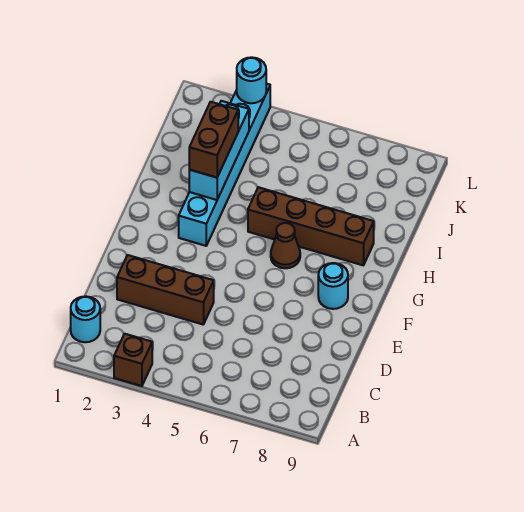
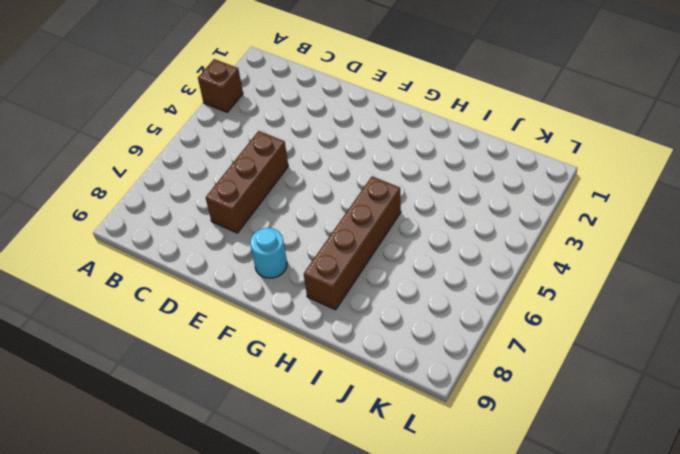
brown 1x3 brick [206,131,288,233] -> brown 1x3 brick moved to [117,255,214,324]
none -> cyan 1x1 round brick [71,296,100,342]
none -> cyan 1x6 brick [179,84,270,246]

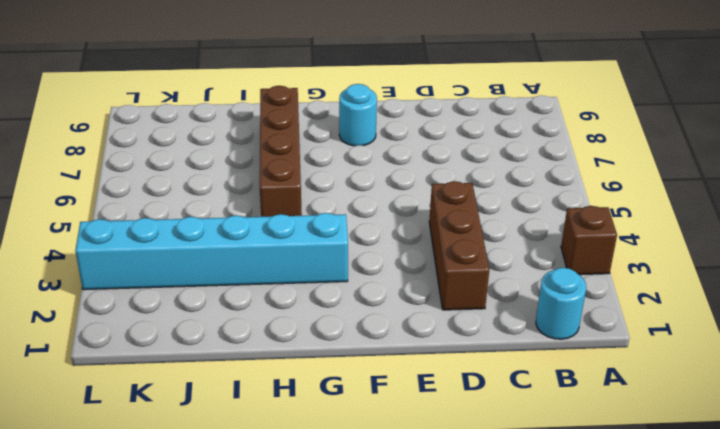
none -> brown 1x1 cone [271,223,300,268]
none -> cyan 1x3 brick [189,101,249,200]

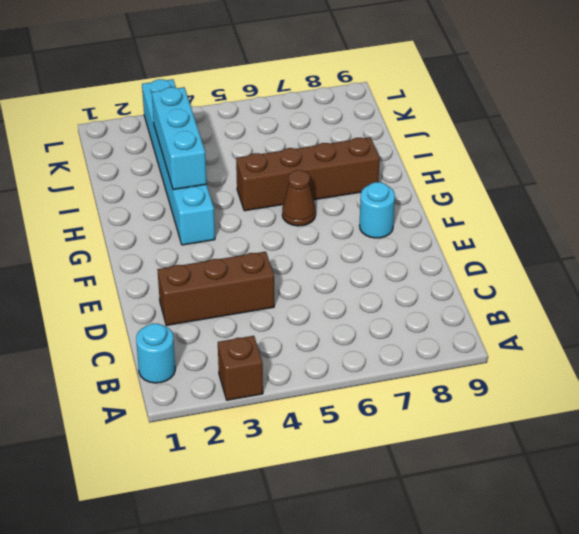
none -> cyan 1x1 round brick [237,57,266,103]
none -> brown 1x2 brick [189,102,238,178]

